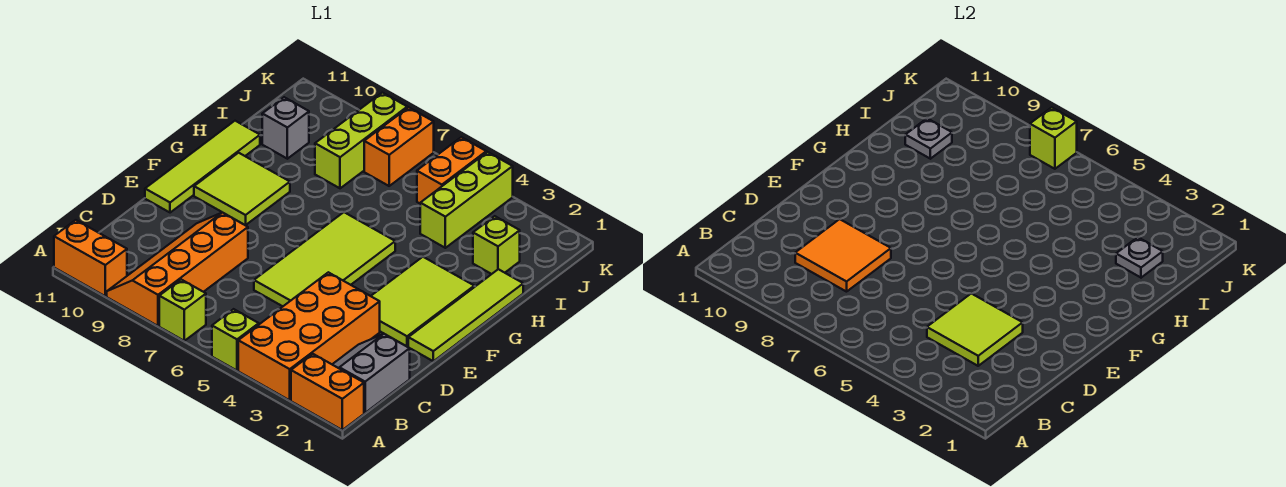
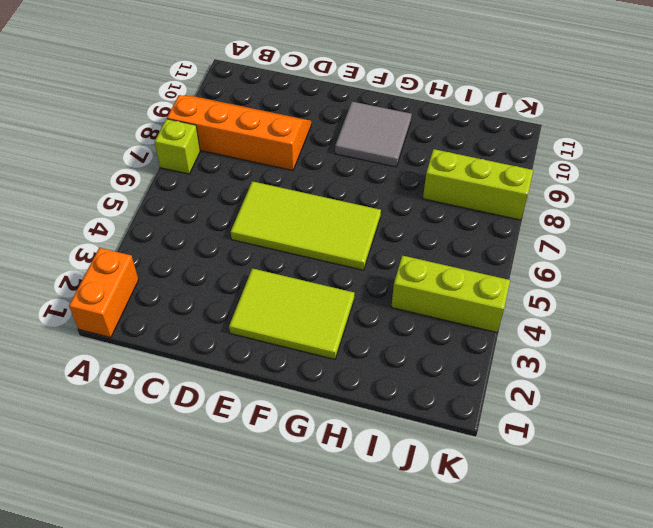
grey 2x2 tile [335,102,412,167] -> lime 2x2 tile [194,153,290,225]
none -> orange 2x4 brick [238,272,380,400]
none -> lime 1x1 brick [212,309,259,371]
none -> orange 1x2 brick [54,220,127,296]

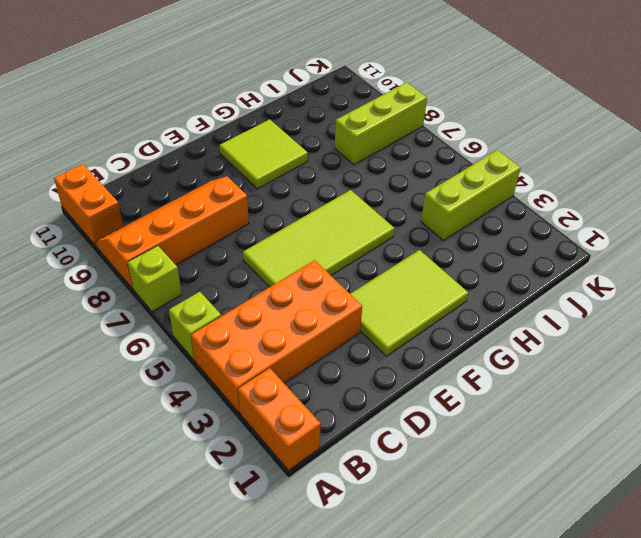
none -> grey 2x2 slope [332,334,410,413]
none -> lime 1x4 tile [408,269,523,361]
none -> lime 1x4 tile [145,121,260,213]

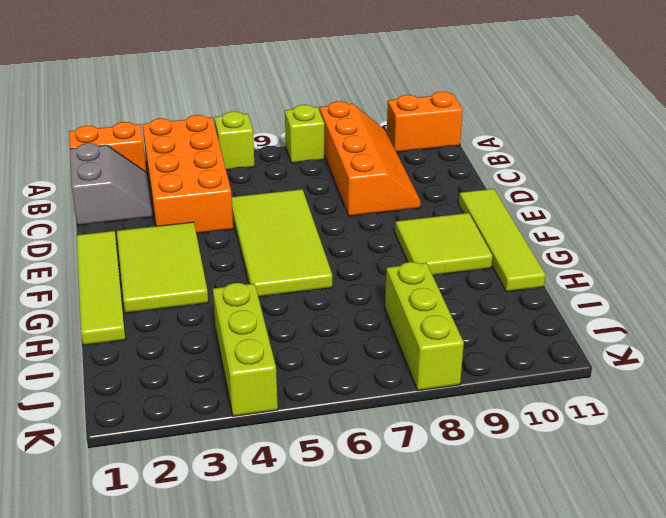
none -> lime 1x1 brick [473,216,520,274]
none -> grey 1x1 brick [262,97,309,159]
none -> orange 1x2 brick [417,137,486,203]

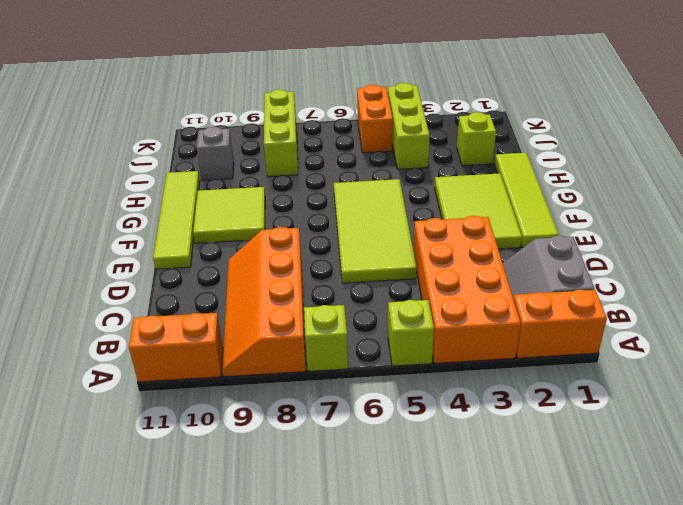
none -> orange 1x2 brick [364,107,434,186]
none -> lime 2x2 tile [927,293,1023,366]
none -> orange 2x2 tile [795,219,891,292]

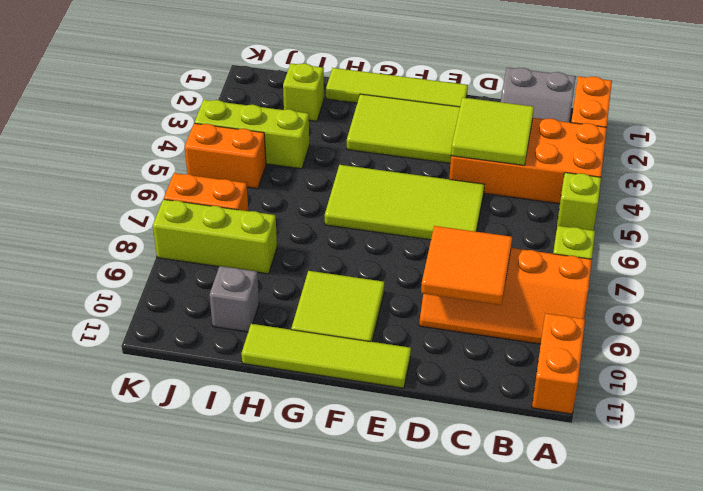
none -> grey 1x1 plate [1116,237,1163,278]
none -> grey 1x1 plate [905,118,952,159]
none -> lime 1x1 brick [1030,107,1077,169]

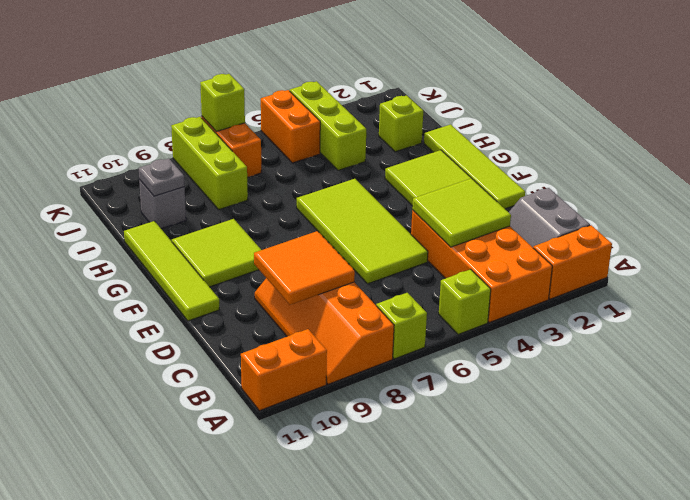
none -> grey 1x1 plate [1116,237,1163,278]

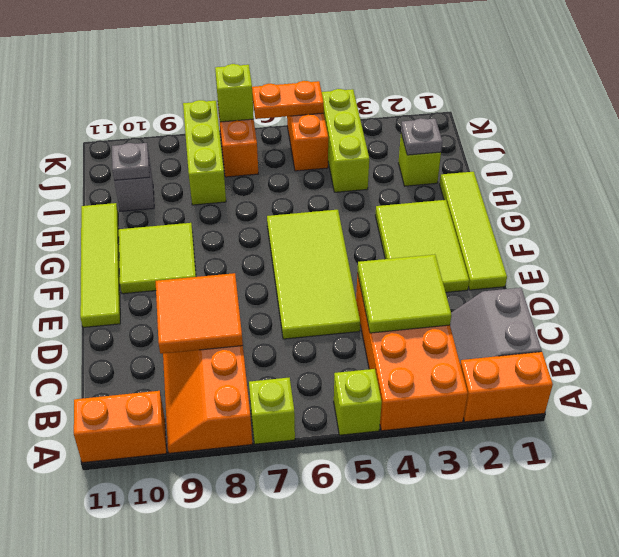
orange 1x2 plate [252,81,324,119] -> none

